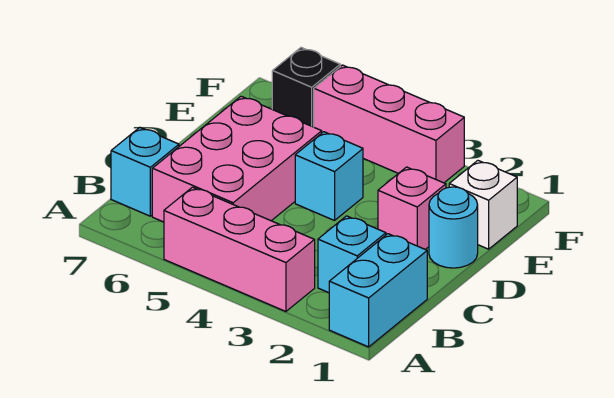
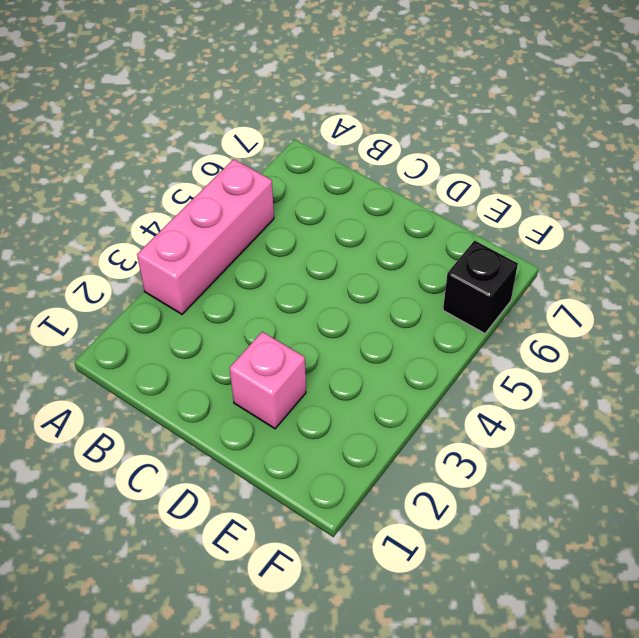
none -> cyan 1x2 brick [329,234,427,347]
none -> cyan 1x1 brick [318,216,386,293]

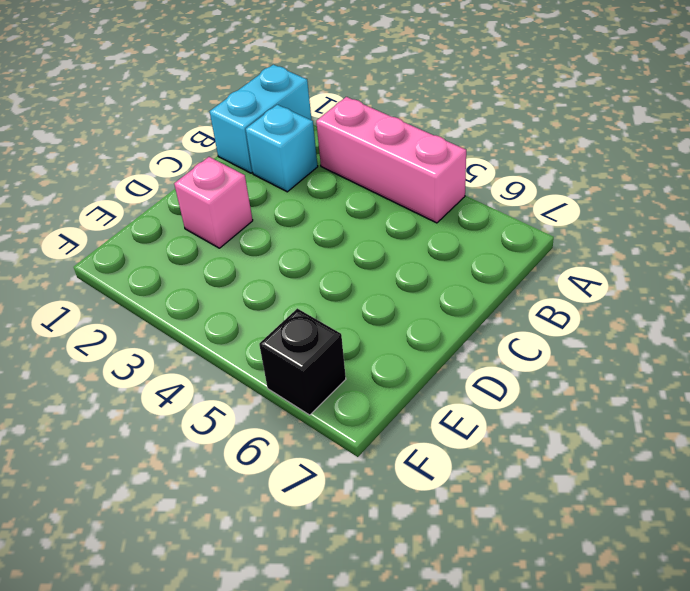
none -> pink 2x3 brick [152,96,322,222]
none -> cyan 1x1 brick [111,127,179,216]

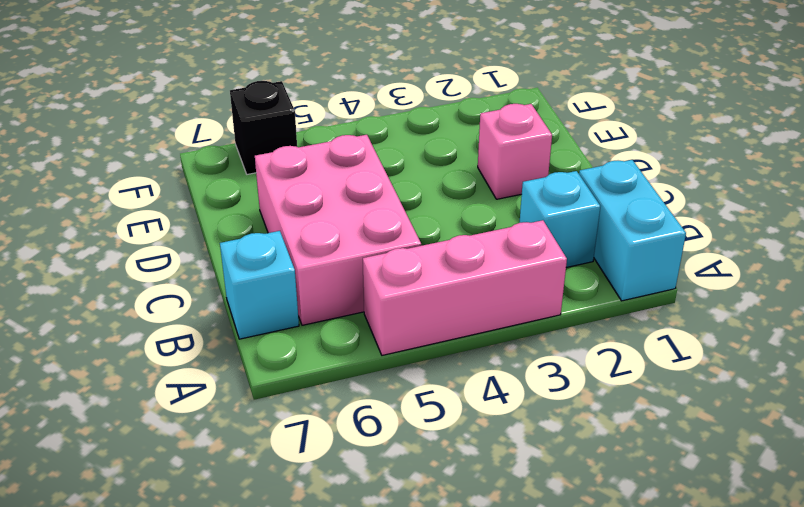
none -> cyan 1x1 round brick [429,187,478,268]
none -> cyan 1x1 brick [295,132,363,220]

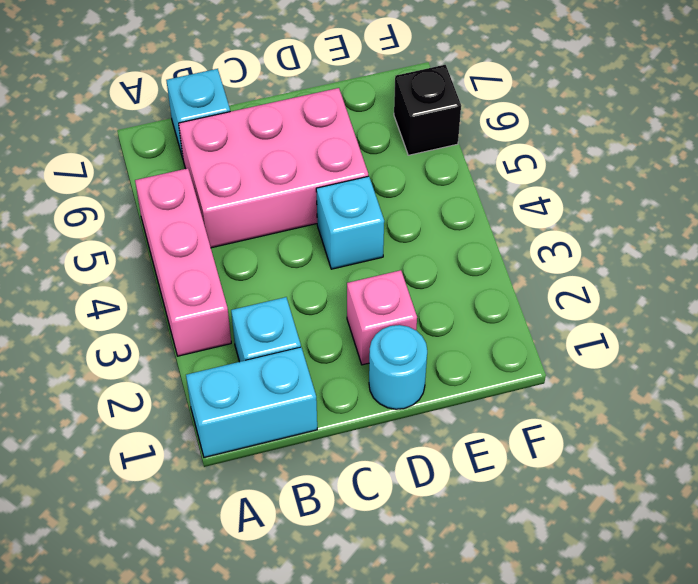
none -> white 1x1 brick [449,161,517,249]
none -> pink 1x3 brick [314,65,464,183]

